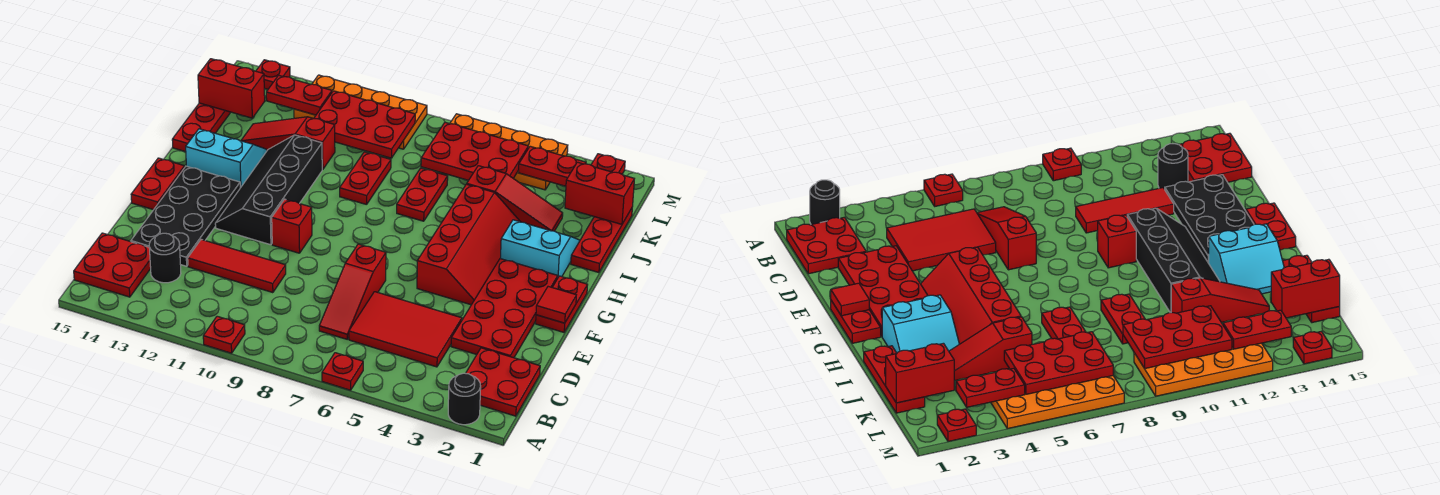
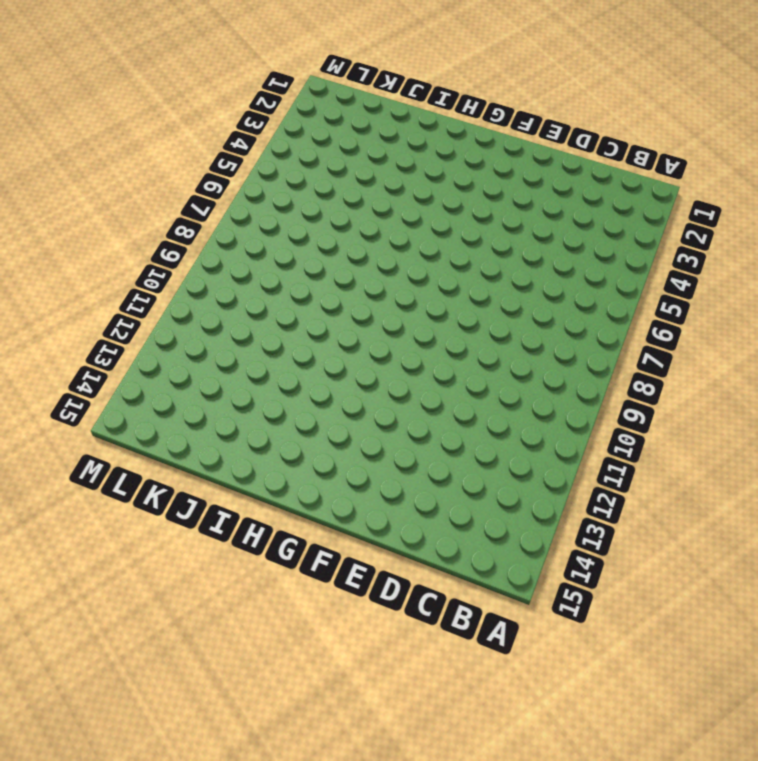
none -> black 1x1 round brick [448,373,481,425]
none -> red 1x1 plate [322,353,363,390]
none -> red 1x1 plate [203,316,245,353]
none -> red 2x2 plate [466,348,540,416]

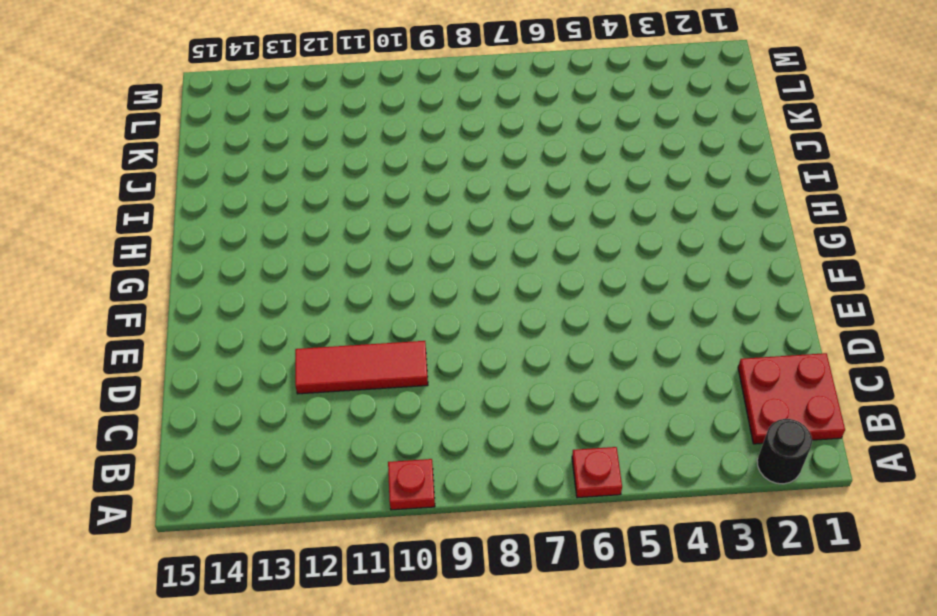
none -> red 2x2 plate [74,233,151,297]
none -> red 2x3 tile [349,292,462,367]
none -> red 1x3 slope [319,244,386,339]
none -> black 1x1 round brick [149,233,181,283]

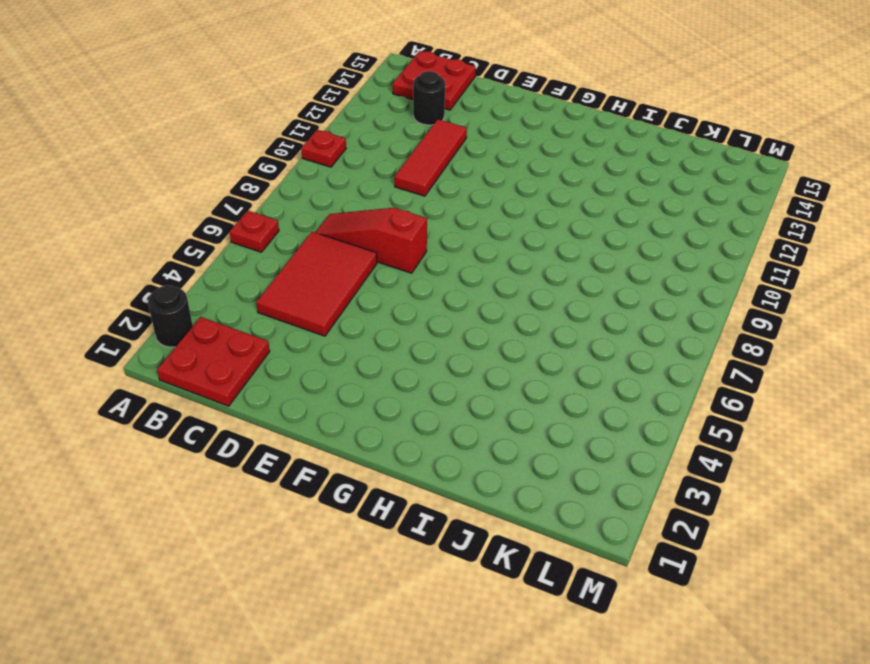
none -> red 2x4 plate [451,259,558,358]
none -> black 2x4 plate [131,166,240,266]
none -> red 1x2 plate [536,276,587,332]
none -> red 2x4 slope [417,184,520,305]

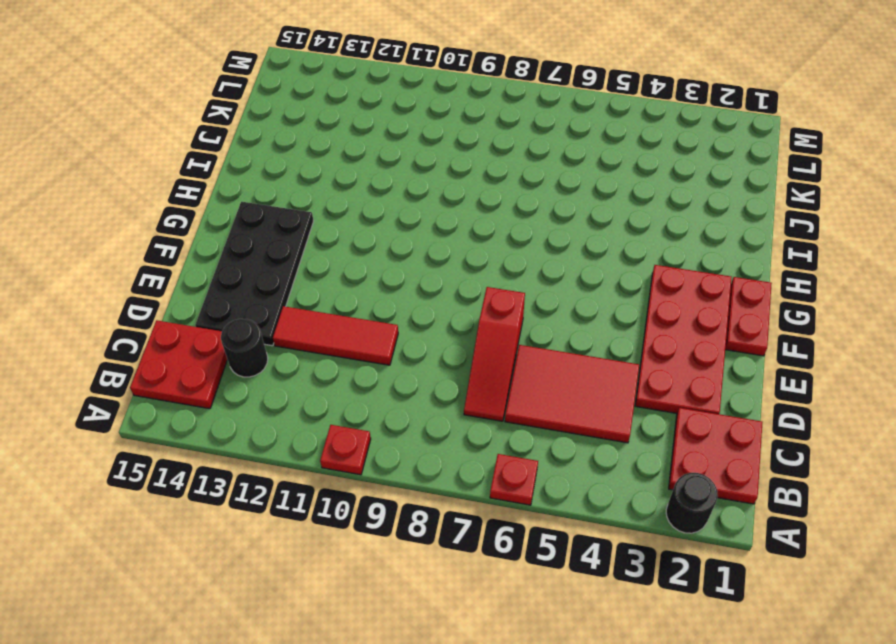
none -> red 2x4 slope [417,184,520,305]
none -> red 1x1 brick [272,199,312,253]
none -> black 2x4 slope [215,135,322,245]
none -> red 1x2 plate [131,158,185,210]

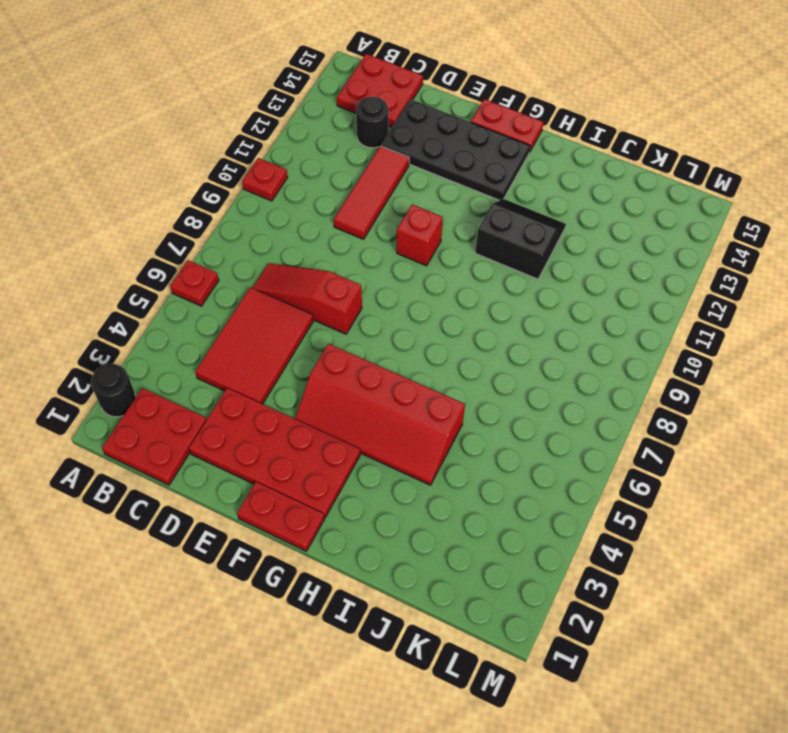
black 2x2 slope [475,199,566,279] -> black 2x4 slope [215,135,322,245]
none -> cyan 2x2 slope [500,220,580,277]
none -> cyan 2x2 slope [186,129,267,188]
none -> red 1x3 plate [571,208,632,273]
none -> red 1x2 plate [397,168,448,221]

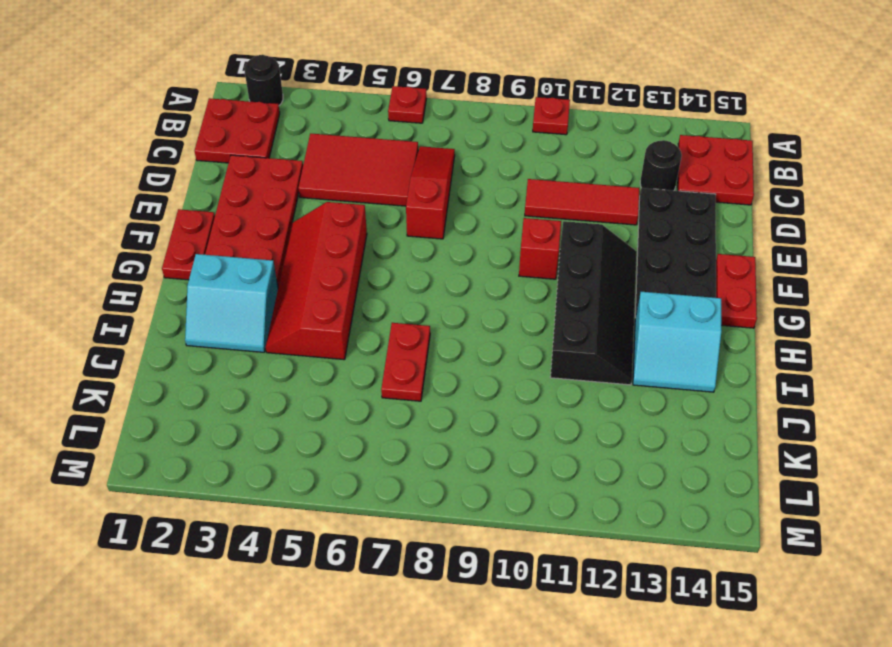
none -> red 1x3 plate [571,208,632,273]
none -> red 1x2 plate [340,152,391,205]
none -> red 1x3 plate [172,103,231,152]
none -> red 1x3 slope [467,166,563,231]

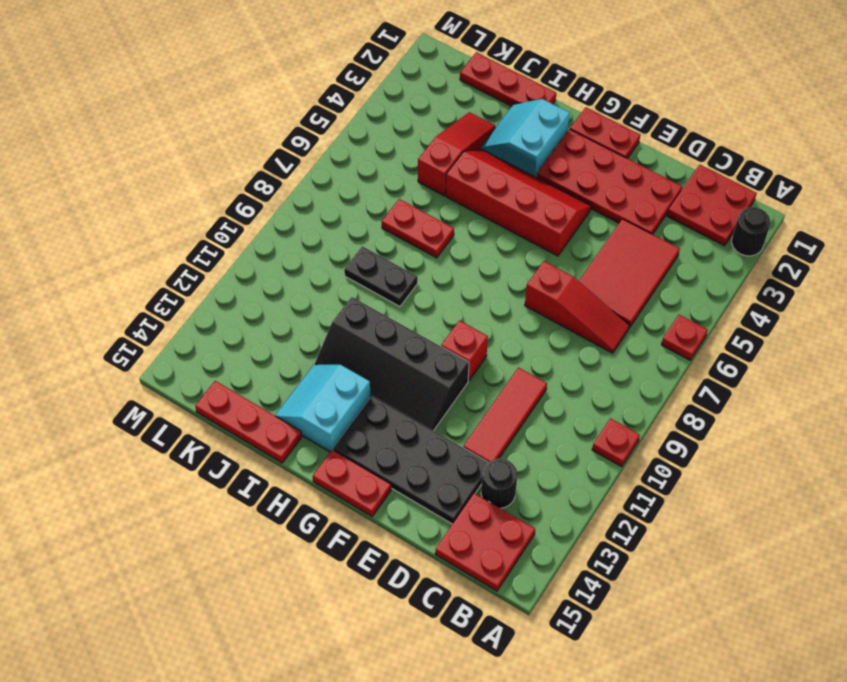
black 1x2 plate [344,246,418,306] -> red 1x2 plate [340,152,391,205]
none -> red 1x3 slope [241,117,335,170]
none -> orange 2x4 plate [450,114,568,190]
none -> orange 2x4 plate [294,75,427,149]
none -> red 1x1 plate [591,154,625,174]

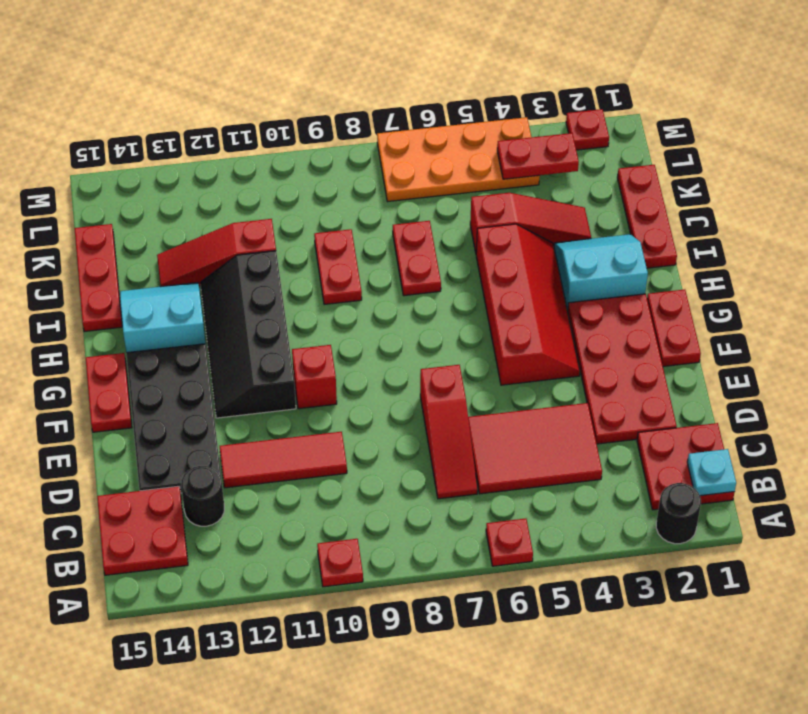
cyan 1x1 plate [687,449,736,496] -> none
none -> orange 2x4 plate [294,75,427,149]
none -> red 1x1 plate [256,60,290,89]
none -> red 1x1 tile [536,287,576,323]
none -> red 1x2 brick [565,162,634,224]

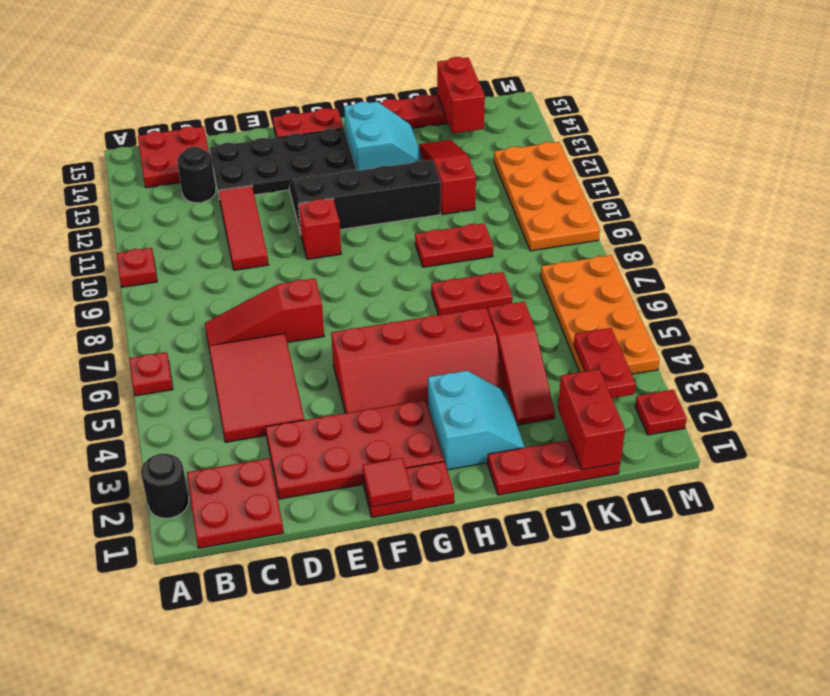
none -> red 1x1 plate [256,60,290,89]
none -> red 2x3 plate [421,122,528,180]
none -> red 2x3 plate [314,91,415,158]
none -> red 1x2 plate [266,75,332,115]

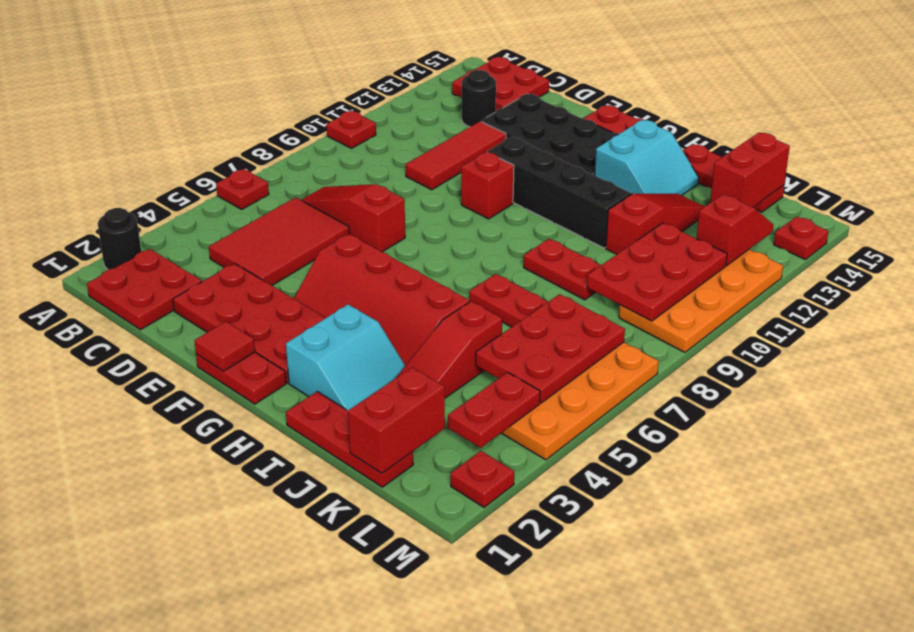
red 1x2 slope [697,194,773,265] -> red 1x2 plate [266,75,332,115]

